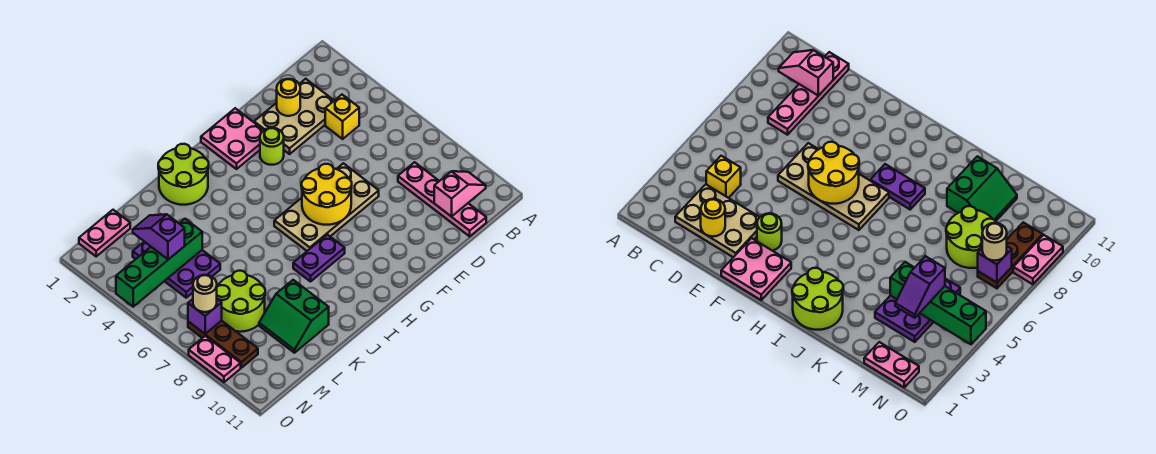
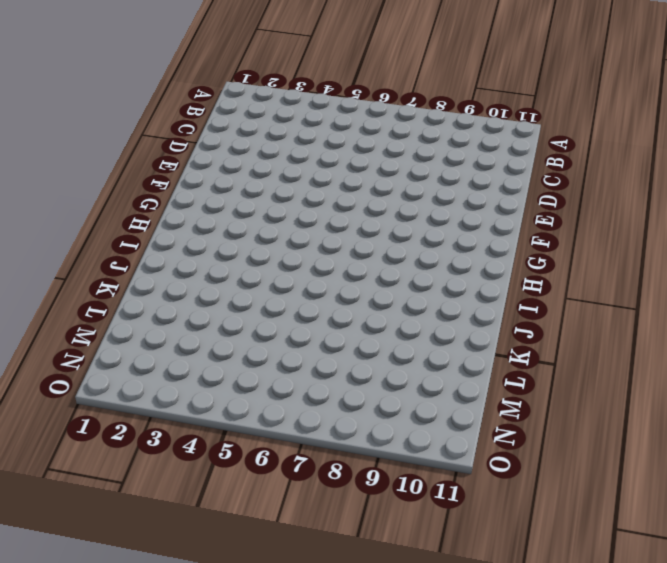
none -> tan 2x3 plate [254,79,334,154]
none -> yellow 1x1 brick [325,95,359,139]
none -> pink 1x4 plate [398,162,486,236]

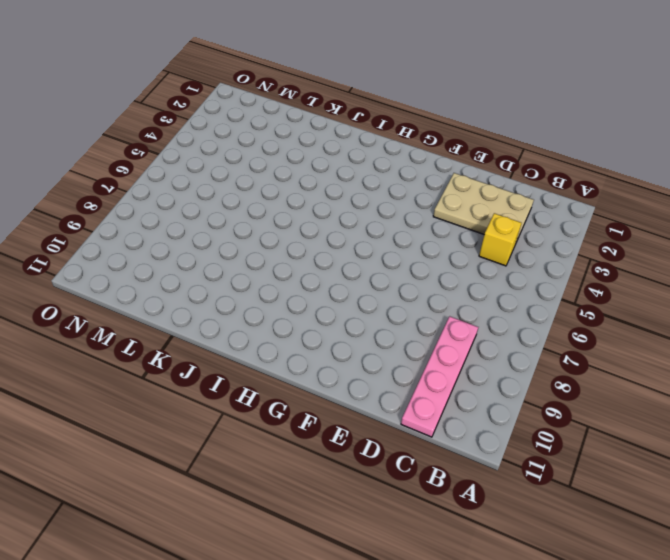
none -> tan 2x4 plate [274,163,379,251]
none -> pink 2x2 plate [201,108,263,169]
none -> lime 1x1 round brick [260,128,284,165]

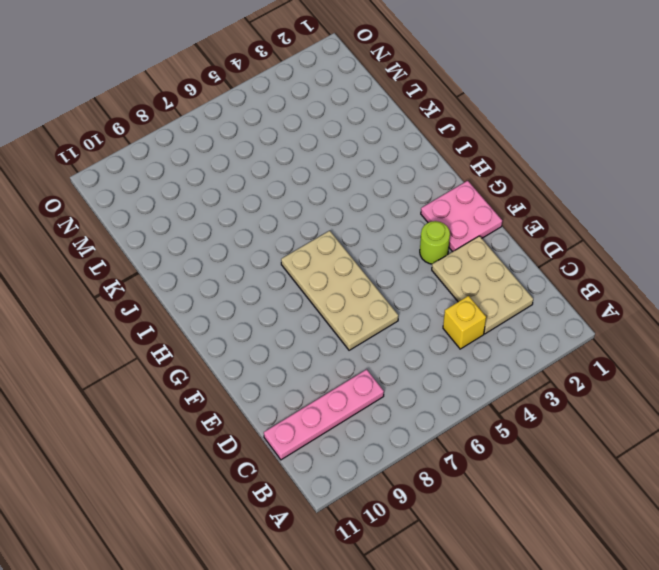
none -> purple 1x2 plate [293,235,345,282]
none -> lime 2x2 round brick [158,144,209,205]
none -> green 2x2 slope [259,280,329,353]

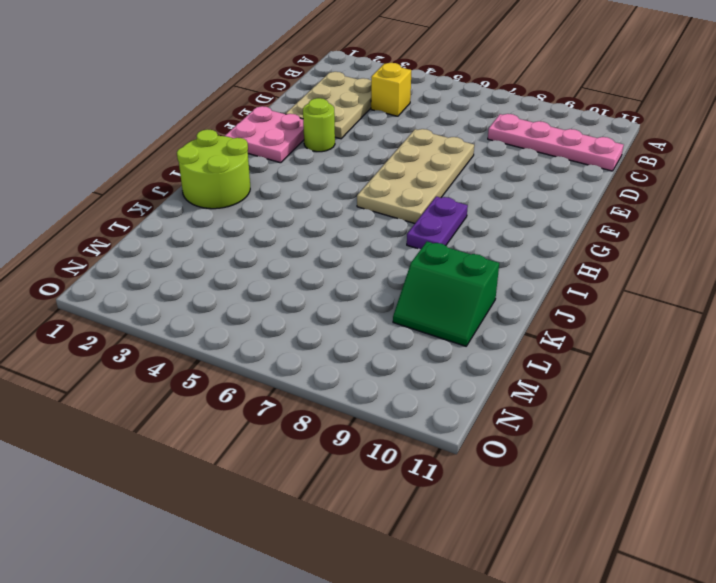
none -> purple 2x3 plate [133,242,220,298]
none -> lime 2x2 round brick [217,271,265,332]
none -> pink 1x2 plate [79,210,130,256]

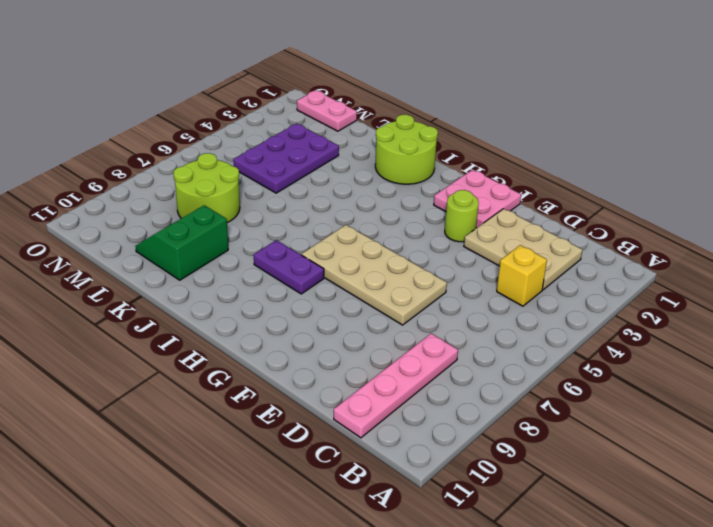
none -> brown 1x3 plate [188,321,258,368]
none -> pink 1x2 plate [189,336,241,382]
none -> pink 1x2 slope [434,171,486,217]

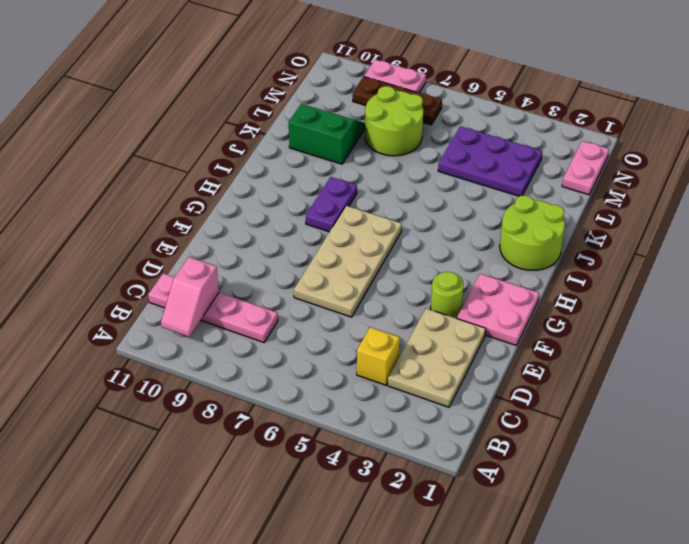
none -> yellow 1x1 round brick [277,79,300,116]
none -> yellow 2x2 round brick [301,164,352,225]
none -> green 1x4 brick [116,219,202,307]

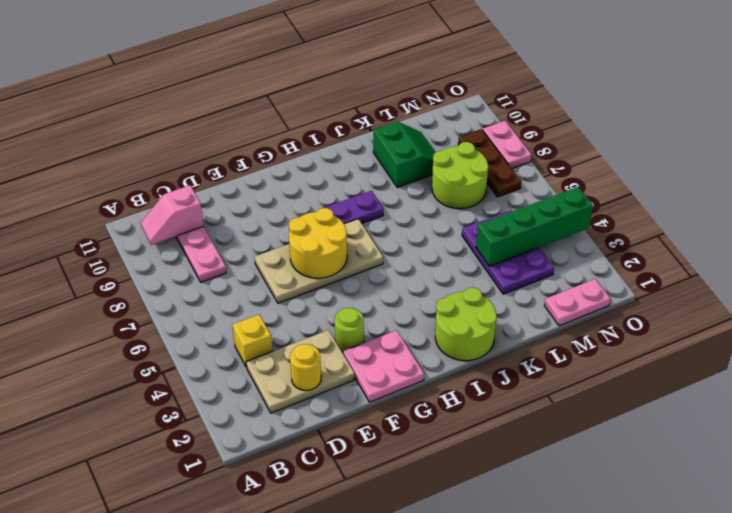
none -> purple 1x1 brick [188,299,222,334]
none -> purple 1x2 slope [133,214,185,260]
none -> tan 1x1 round brick [193,275,217,312]

